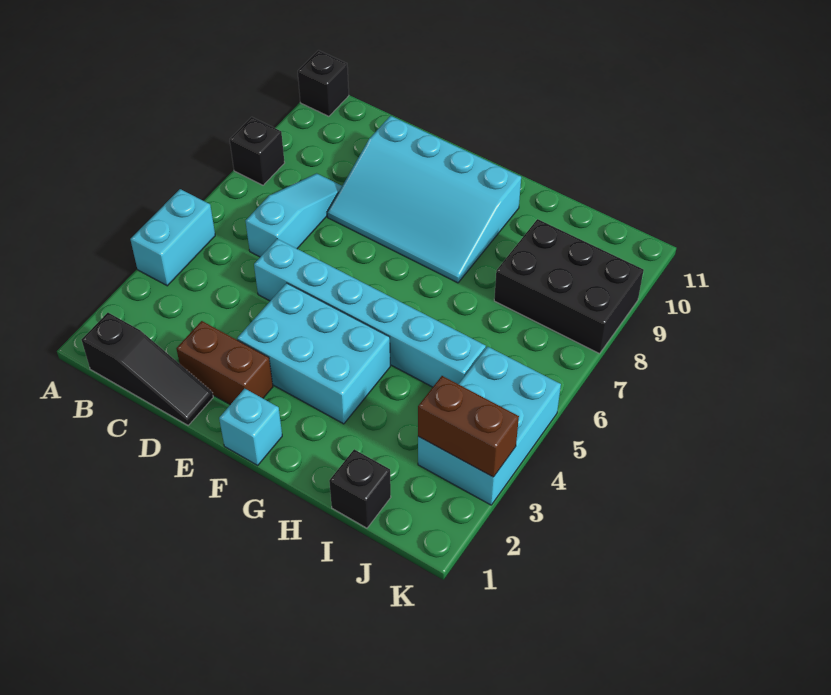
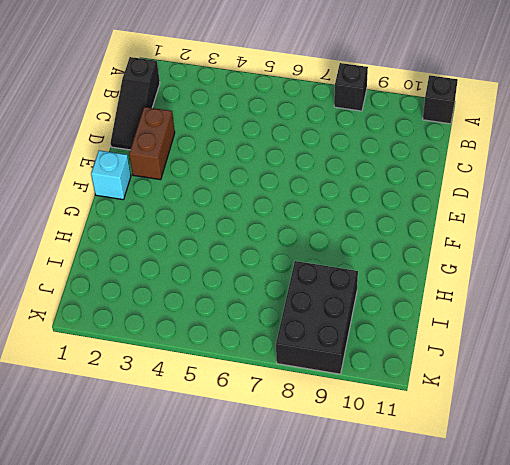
none -> cyan 1x2 brick [130,189,215,286]
none -> cyan 1x3 slope [246,173,342,257]
none -> cyan 1x6 brick [254,239,486,387]

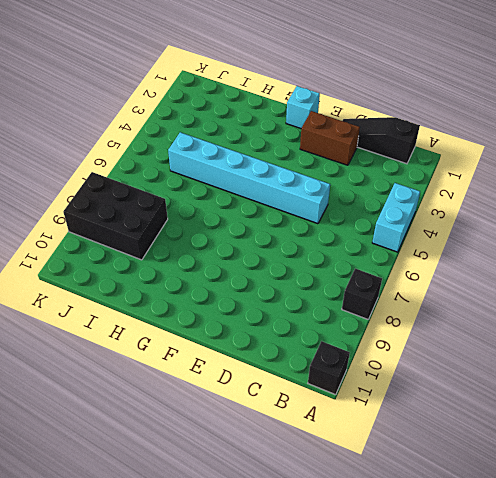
none -> cyan 1x3 slope [246,173,342,257]
none -> cyan 3x4 slope [327,116,521,283]
none -> cyan 2x3 brick [237,283,390,424]

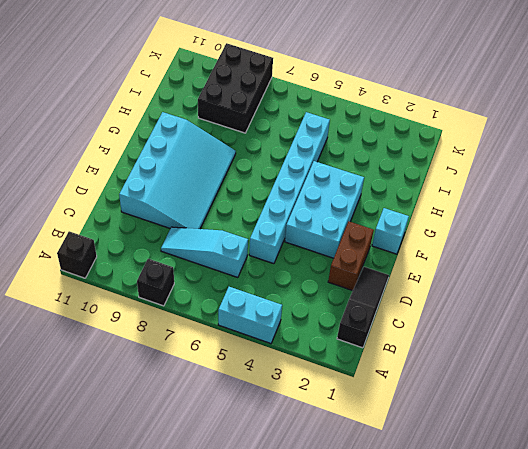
none -> black 1x1 brick [329,449,391,528]
none -> cyan 2x3 brick [418,347,561,505]
none -> brown 1x2 brick [418,376,519,477]

